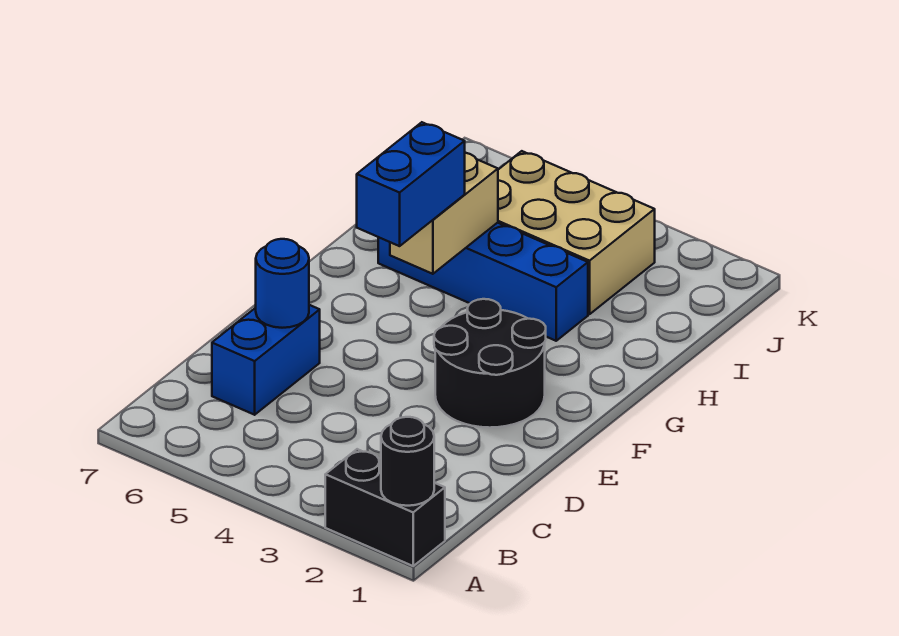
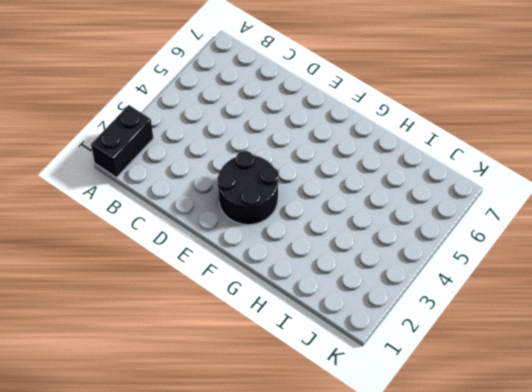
none -> blue 1x2 brick [212,305,320,415]
none -> blue 1x4 brick [378,223,588,341]

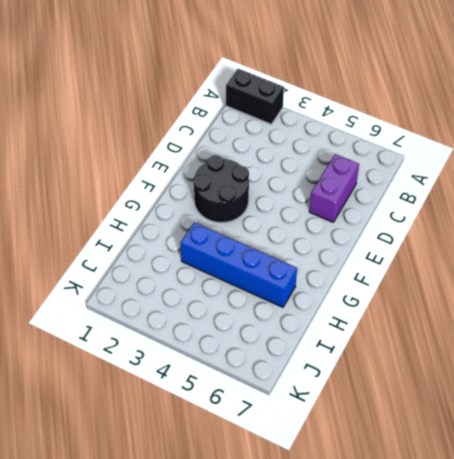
purple 1x2 brick [309,154,359,222] -> blue 1x2 brick [212,305,320,415]
none -> tan 2x3 brick [498,151,655,314]
none -> black 1x1 round brick [381,417,434,506]

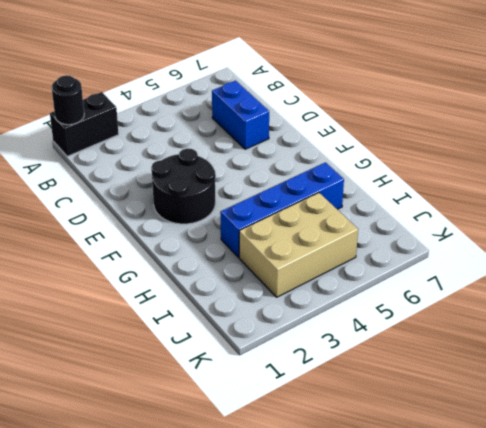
none -> blue 1x1 round brick [256,239,309,328]
none -> tan 1x2 brick [390,153,498,274]

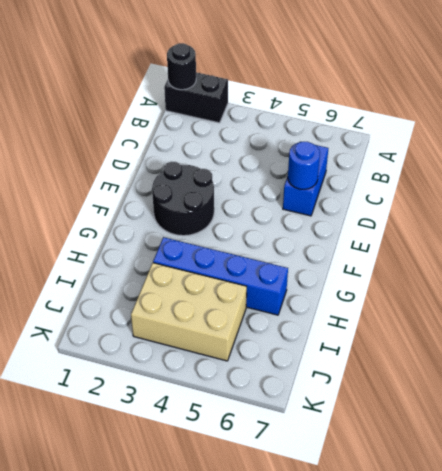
none -> tan 1x2 brick [390,153,498,274]
none -> blue 1x2 brick [357,122,465,246]

